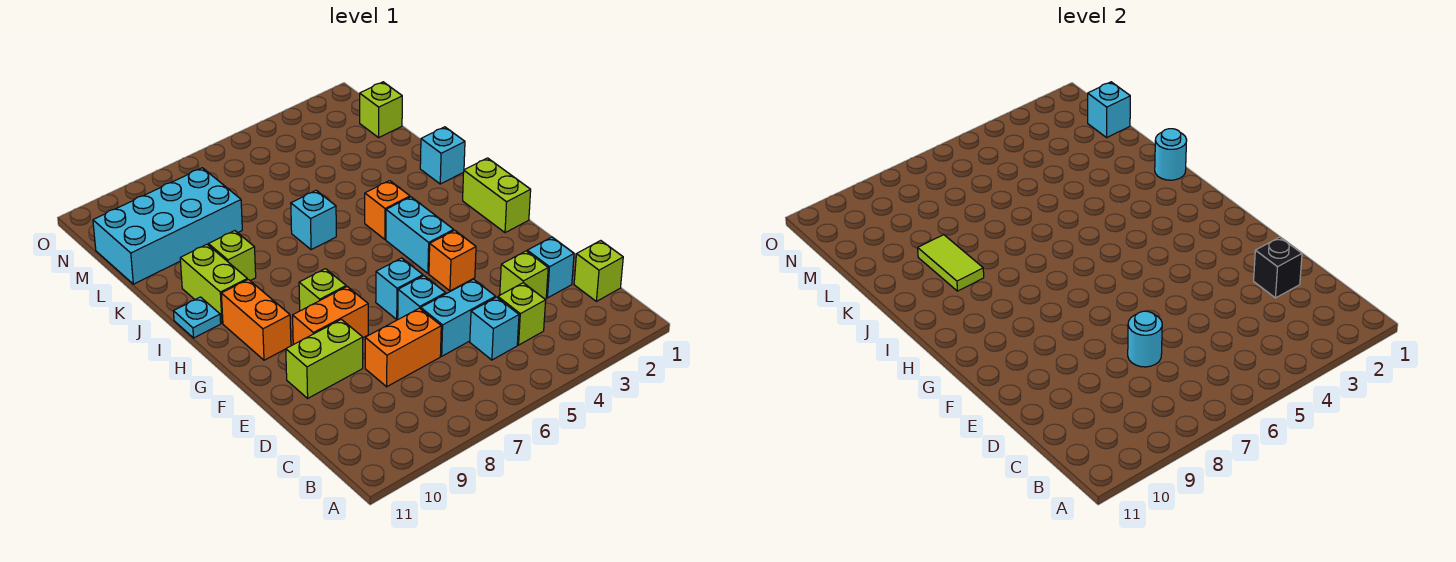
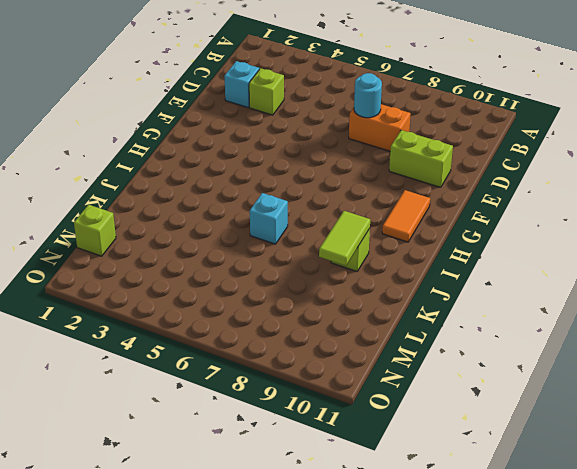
orange 1x2 tile [382,190,430,242] -> orange 1x2 brick [221,279,291,360]
none -> lime 1x1 brick [574,241,623,301]
none -> lime 1x1 brick [498,283,546,345]
none -> cyan 1x1 brick [470,297,519,360]

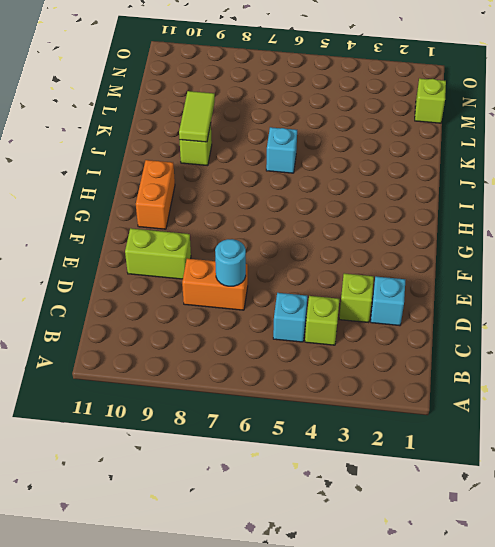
none -> lime 1x1 brick [574,241,623,301]
none -> cyan 1x2 brick [421,279,496,356]
none -> cyan 1x1 brick [398,276,446,319]

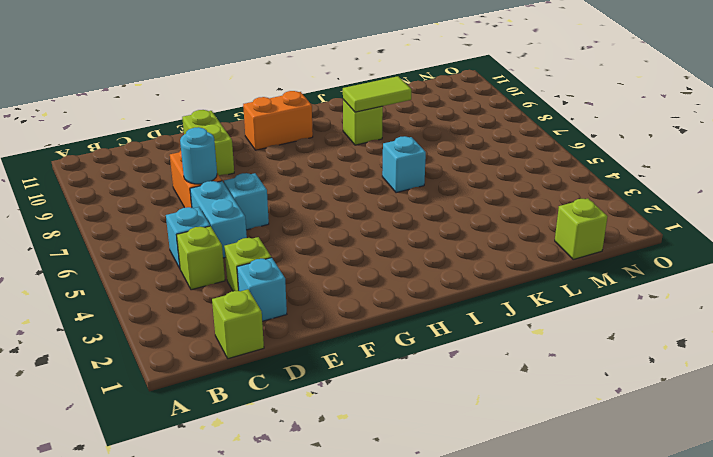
none -> orange 1x1 brick [429,230,476,291]
none -> cyan 1x1 brick [376,258,423,319]
none -> orange 1x2 brick [293,287,368,344]

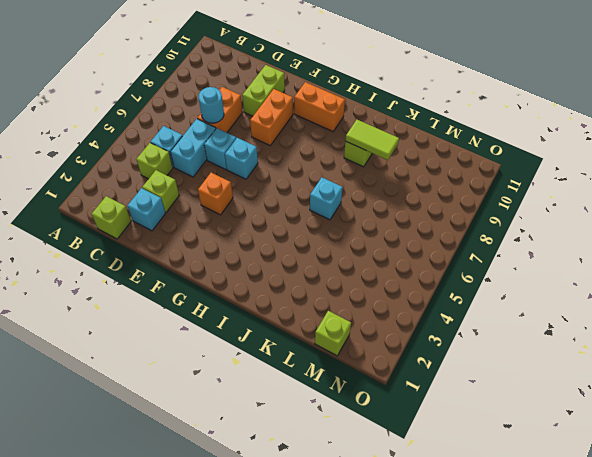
none -> lime 1x2 brick [463,158,531,233]
none -> cyan 1x2 brick [386,197,454,273]
none -> lime 1x1 brick [299,269,346,311]

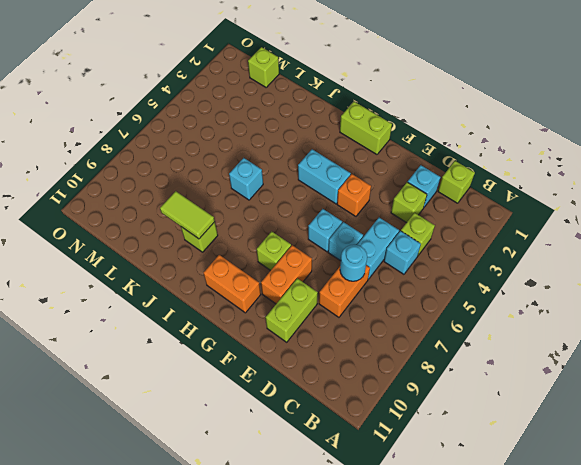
none -> orange 1x1 brick [365,181,410,239]
none -> lime 1x2 brick [180,244,247,323]
none -> cyan 1x1 plate [173,297,221,338]

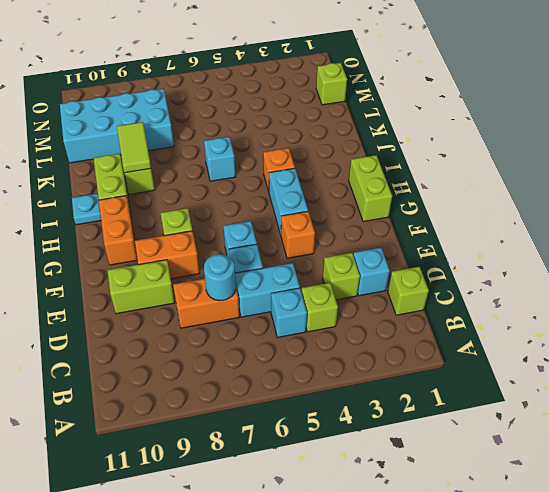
none -> cyan 1x1 brick [420,127,465,184]
none -> black 1x1 brick [1254,237,1302,298]
none -> cyan 1x1 round brick [1155,129,1187,180]

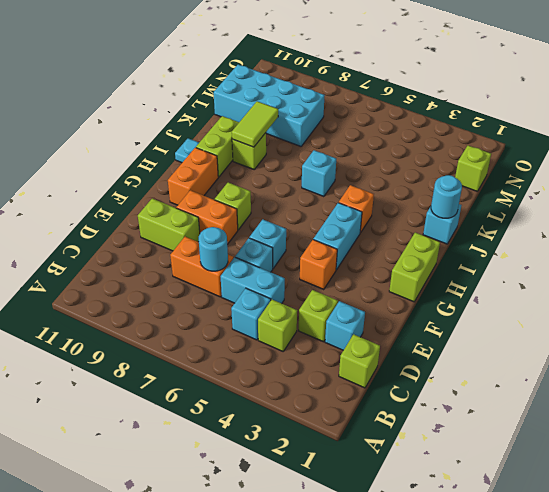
none -> black 1x1 brick [1254,237,1302,298]
none -> cyan 1x1 brick [1088,82,1130,137]

